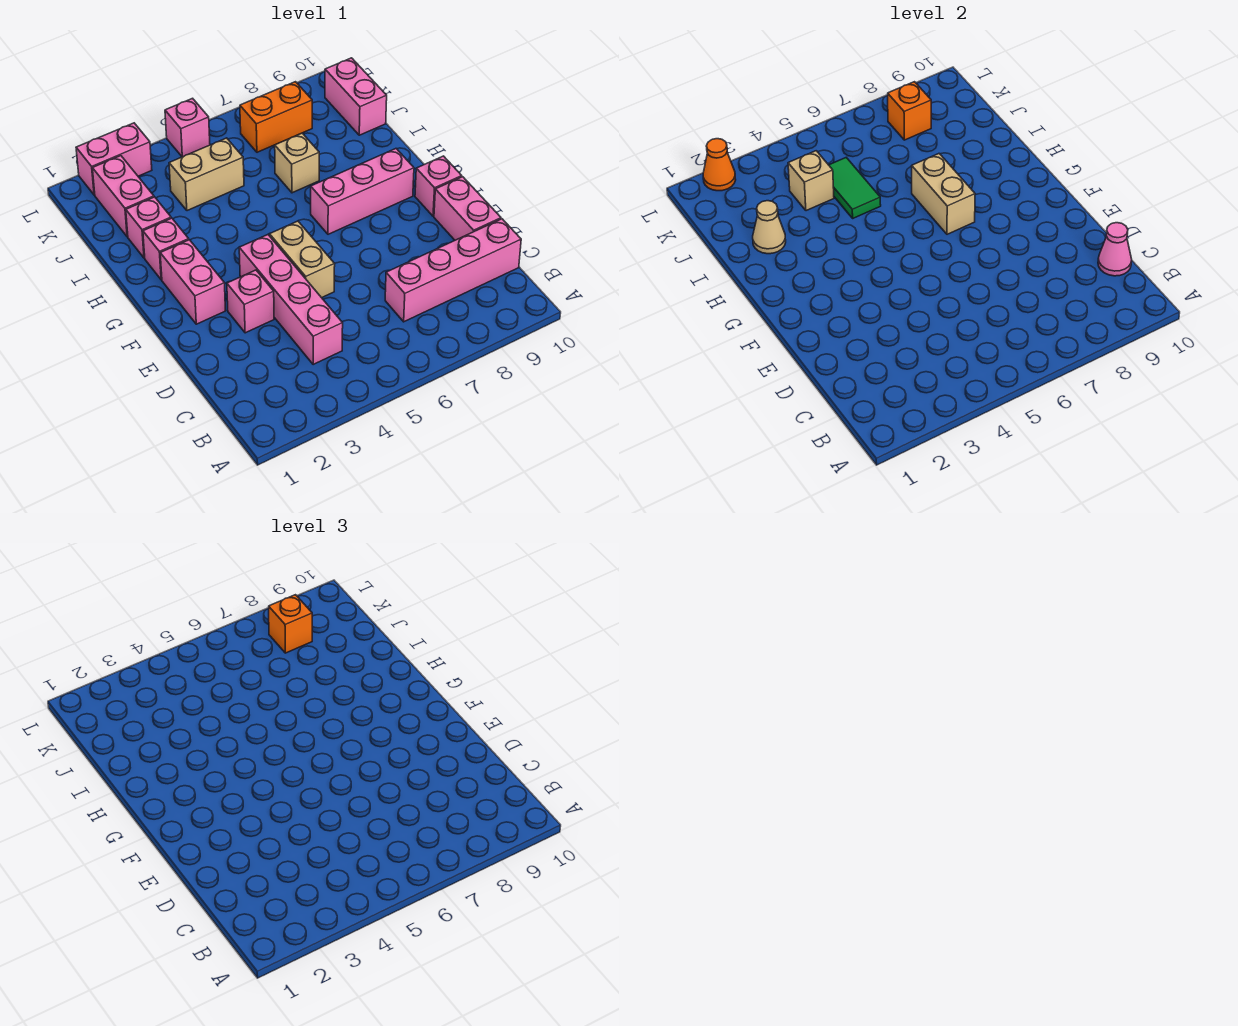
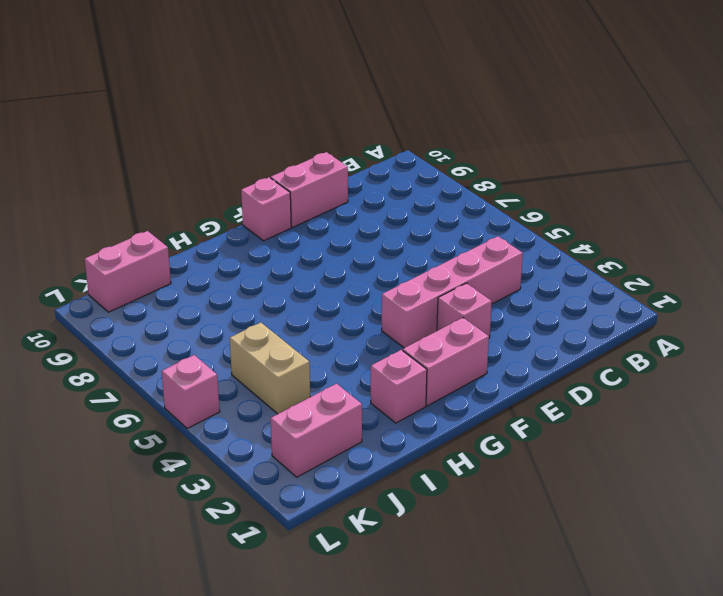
none -> pink 1x4 brick [385,219,521,322]
none -> tan 1x2 brick [270,221,335,298]
none -> pink 1x3 brick [311,149,414,234]

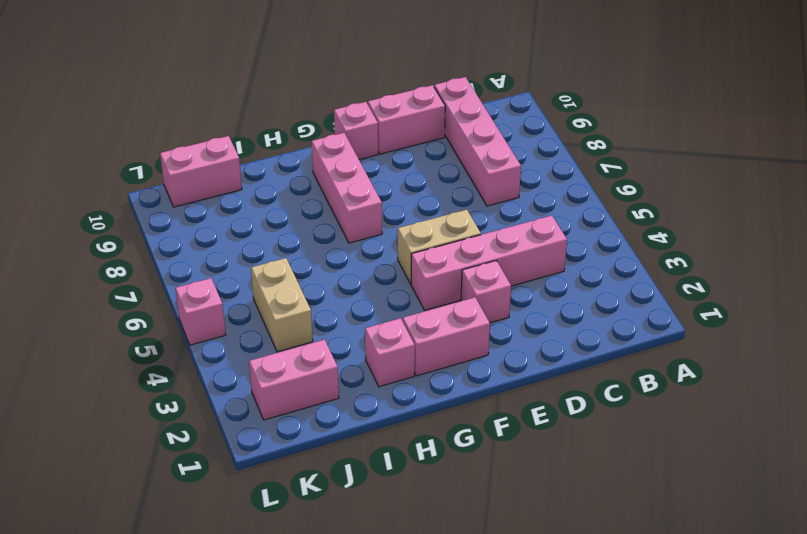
none -> pink 1x1 brick [126,197,171,258]
none -> tan 1x1 brick [275,133,319,193]
none -> orange 1x2 brick [240,82,312,152]

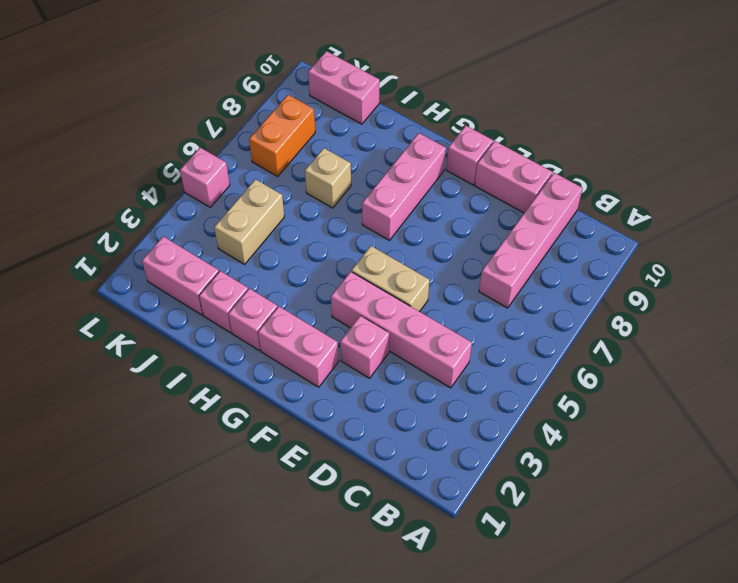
none -> pink 1x2 brick [76,123,152,195]
none -> pink 1x1 cone [1098,223,1132,276]
none -> tan 1x2 brick [912,154,975,234]

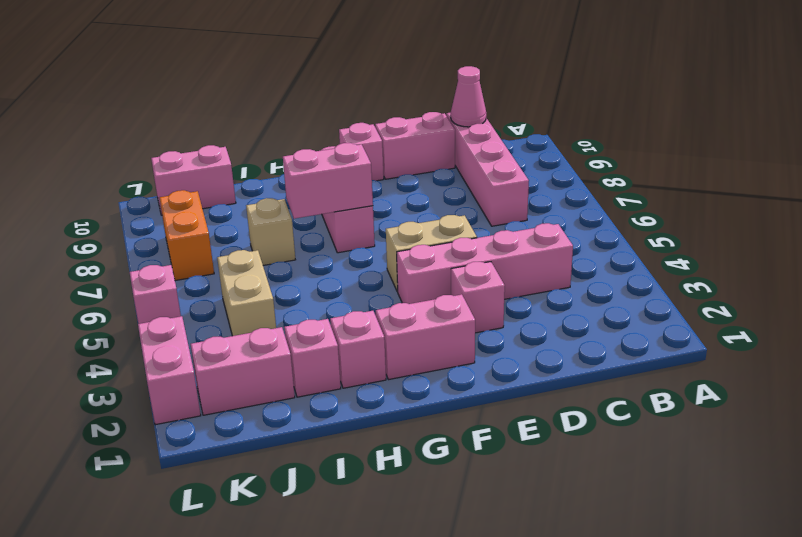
pink 1x2 brick [283,143,373,219] -> tan 1x2 brick [912,154,975,234]
none -> tan 1x1 cone [753,201,786,254]
none -> green 1x2 tile [829,158,881,218]
none -> tan 1x1 brick [788,151,834,211]

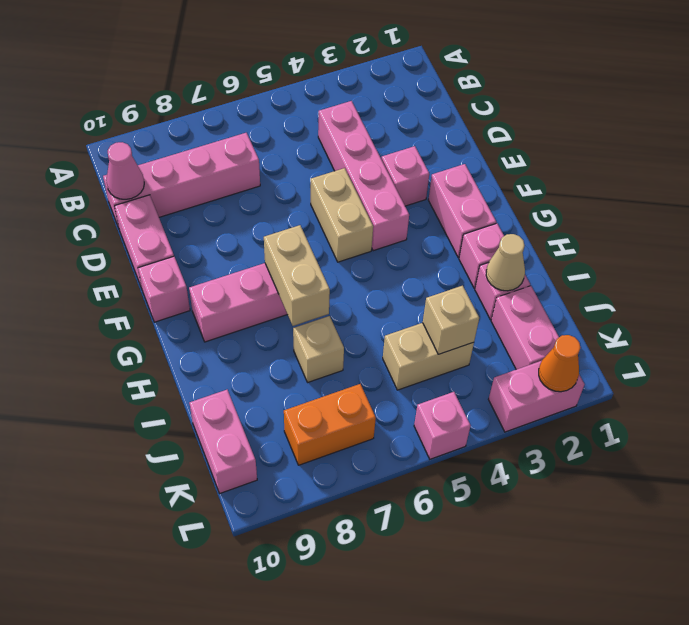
none -> green 1x2 tile [829,158,881,218]
none -> orange 1x1 brick [888,82,931,140]
none -> orange 1x1 brick [269,595,312,653]

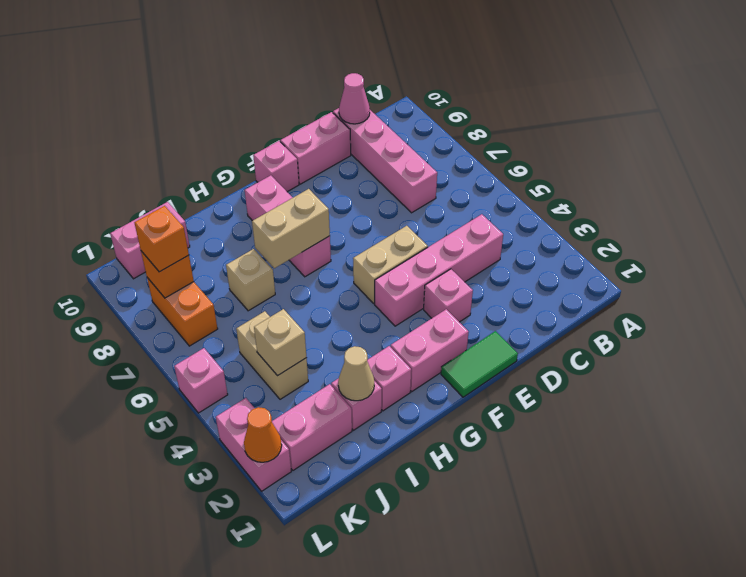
green 1x2 tile [441,331,518,397] -> green 1x2 tile moved to [829,158,881,218]

